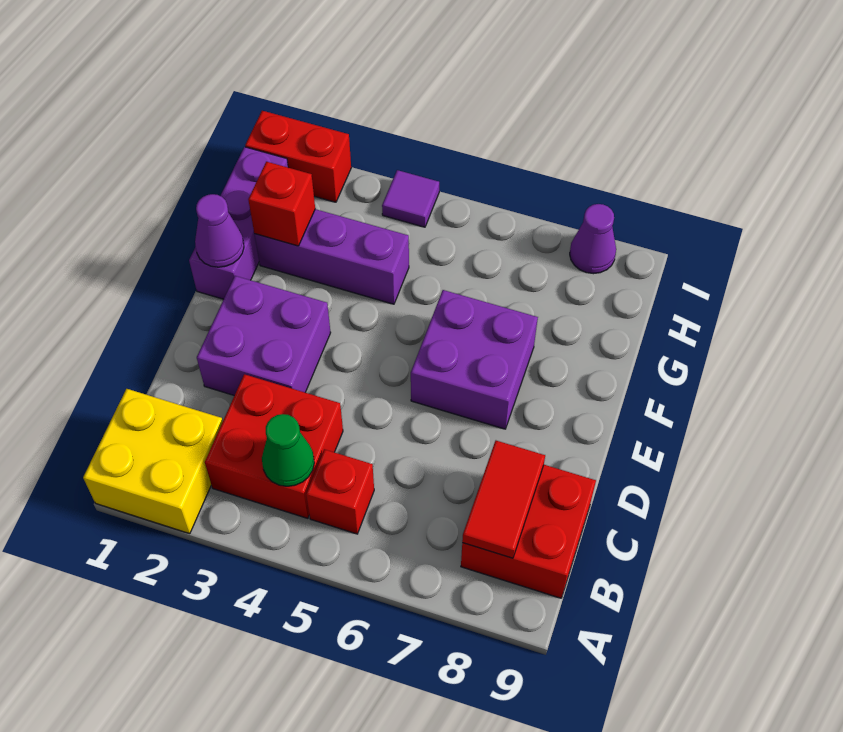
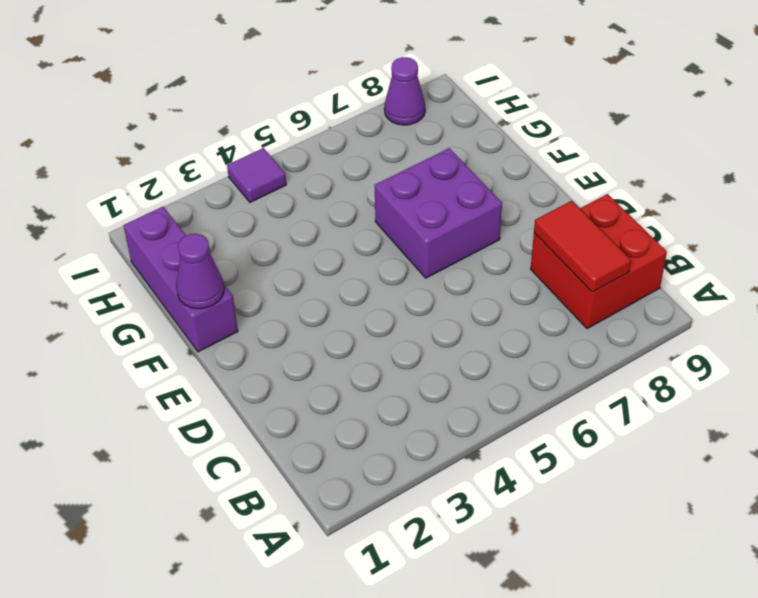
none -> yellow 2x2 brick [83,389,223,534]
none -> red 2x2 brick [205,374,343,518]
none -> red 1x1 brick [306,449,374,534]

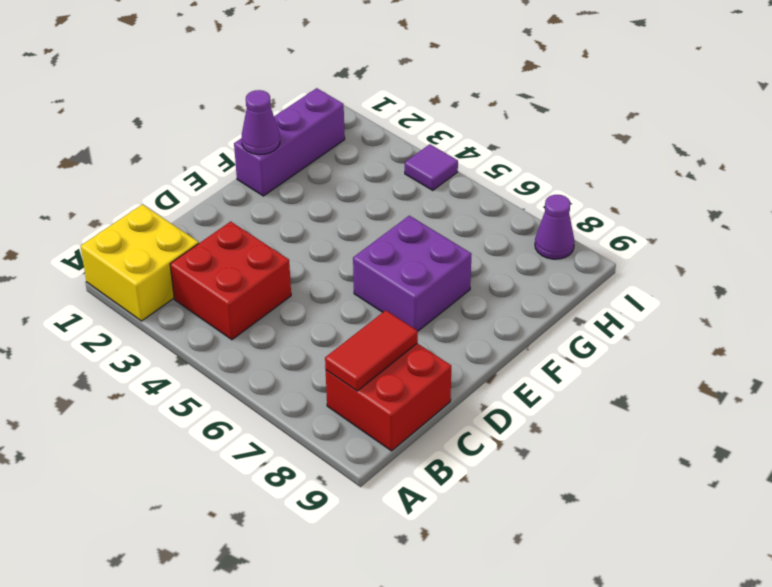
none -> red 1x1 brick [306,449,374,534]
none -> purple 2x2 brick [197,276,331,396]
none -> purple 1x3 brick [254,209,409,304]

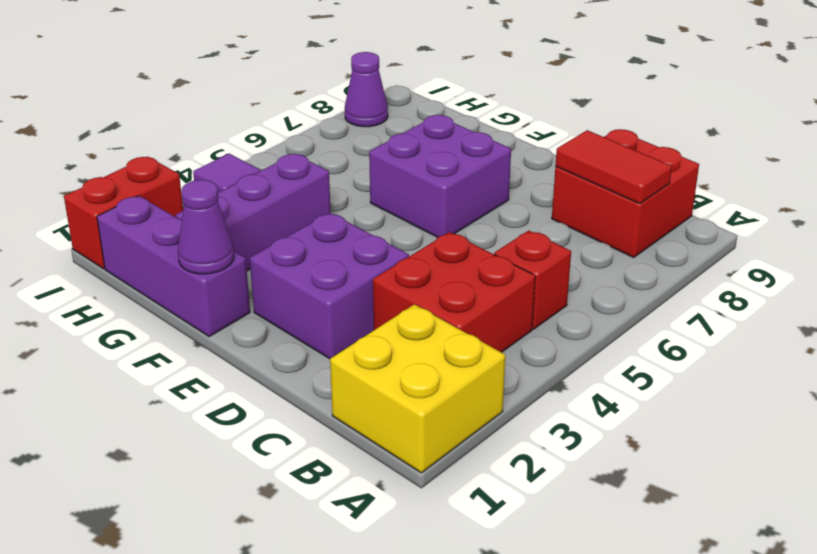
none -> green 1x1 cone [262,414,314,486]
none -> red 1x1 brick [248,162,315,246]

